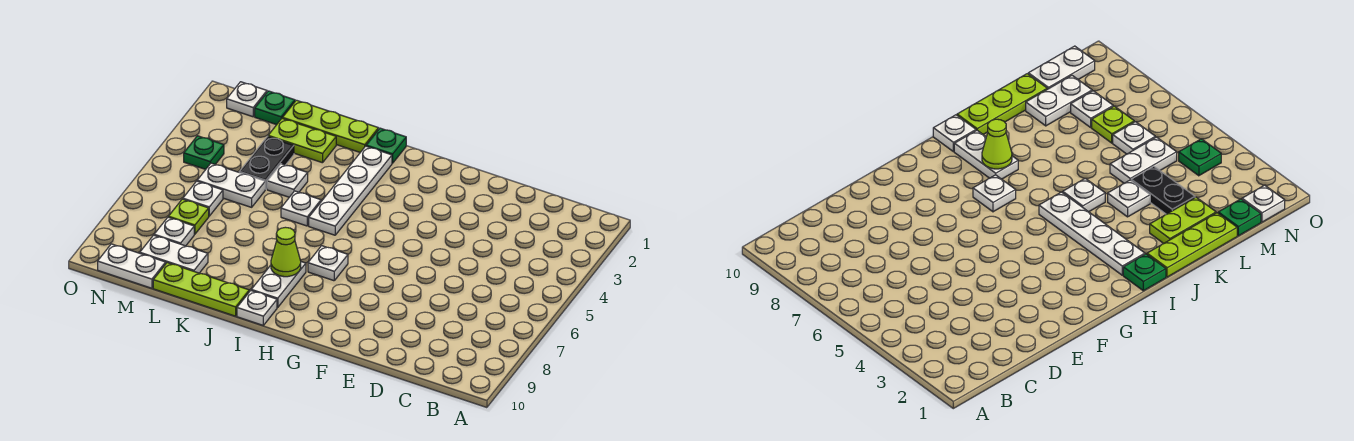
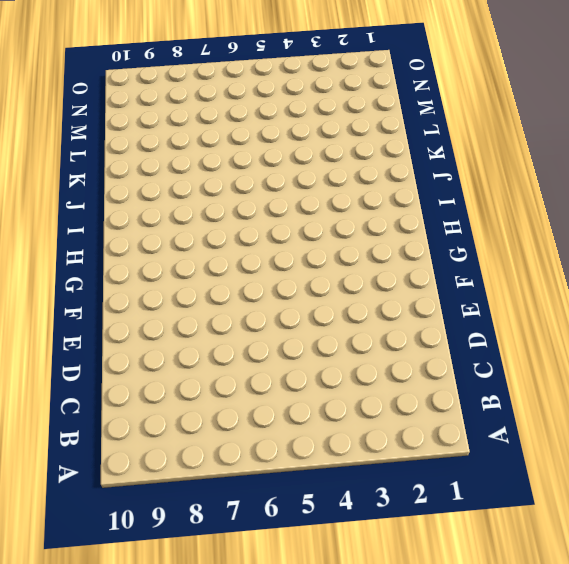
none -> white 1x1 plate [308,246,348,281]
none -> green 1x1 plate [366,128,406,163]
none -> white 1x4 plate [309,146,392,235]

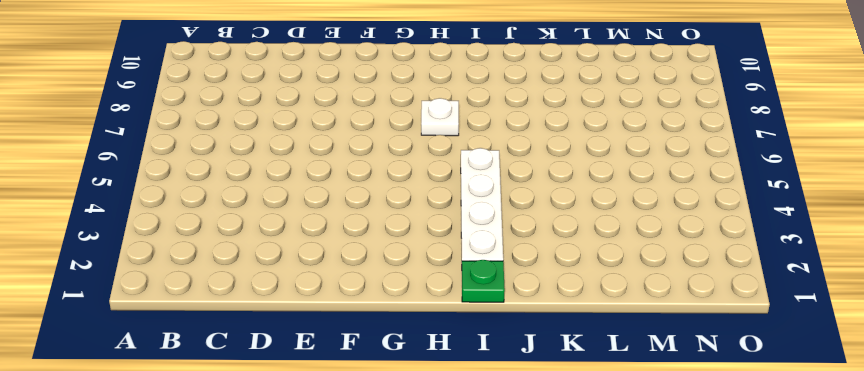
none -> white 1x2 plate [251,262,306,307]
none -> white 1x1 plate [237,291,277,325]
none -> lime 1x3 plate [283,100,378,152]

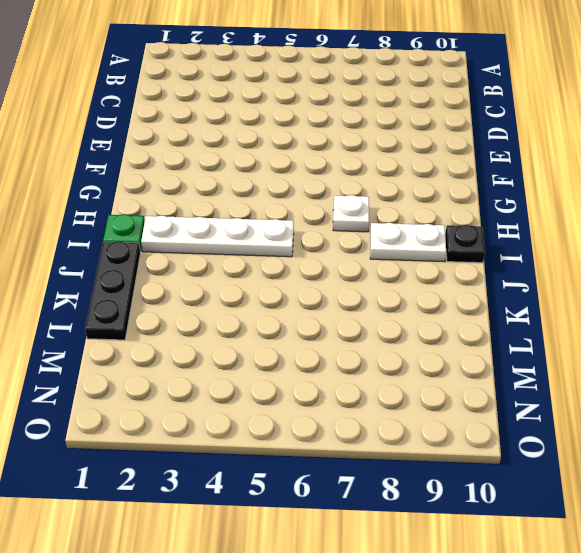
black 1x1 plate [445,225,485,263] -> white 1x1 plate [237,291,277,325]
black 1x3 plate [85,242,140,340] -> lime 1x3 plate [283,100,378,152]
none -> white 1x1 plate [281,191,321,226]
none -> lime 1x3 plate [153,263,249,316]
none -> lime 1x2 plate [268,118,336,163]

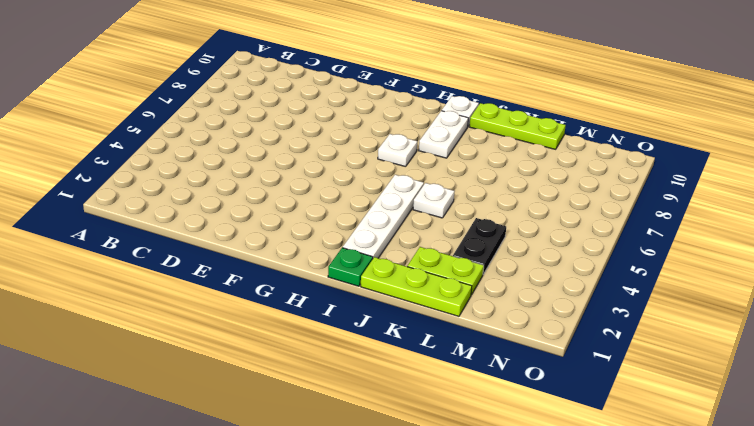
none -> white 1x1 plate [267,164,308,197]
none -> white 1x2 plate [197,163,265,207]
none -> white 1x2 plate [140,235,208,273]

